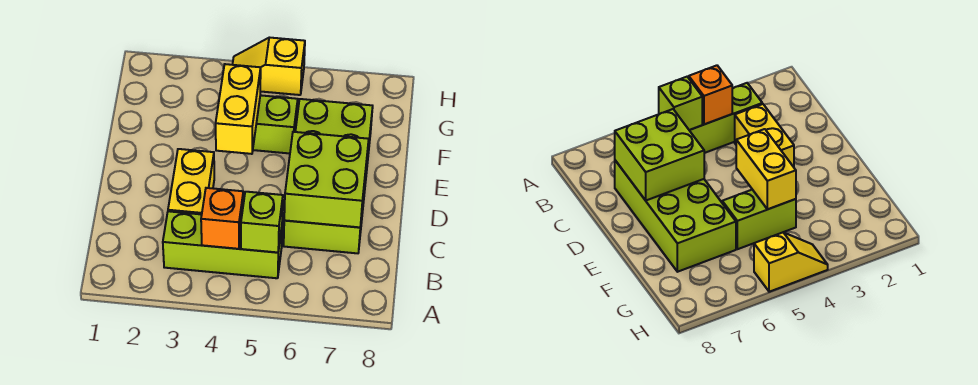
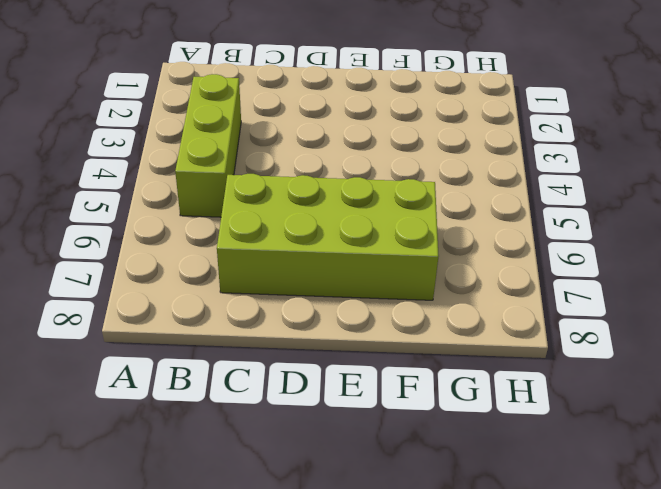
none -> yellow 1x2 brick [168,149,214,214]
none -> lime 1x2 brick [253,95,298,153]

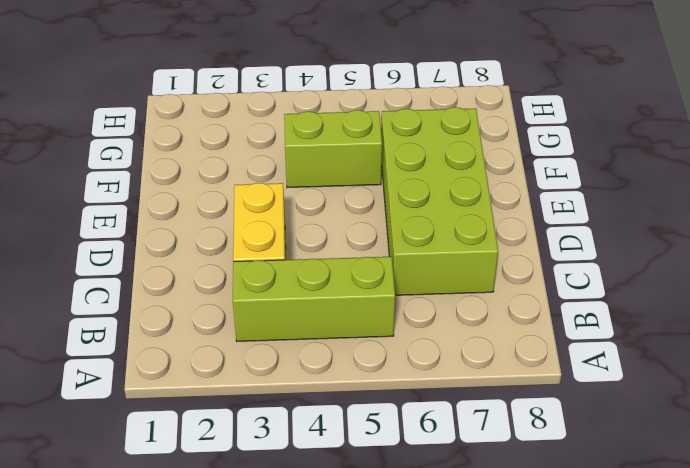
none -> yellow 1x2 slope [232,38,305,95]
none -> orange 1x1 brick [201,188,243,249]

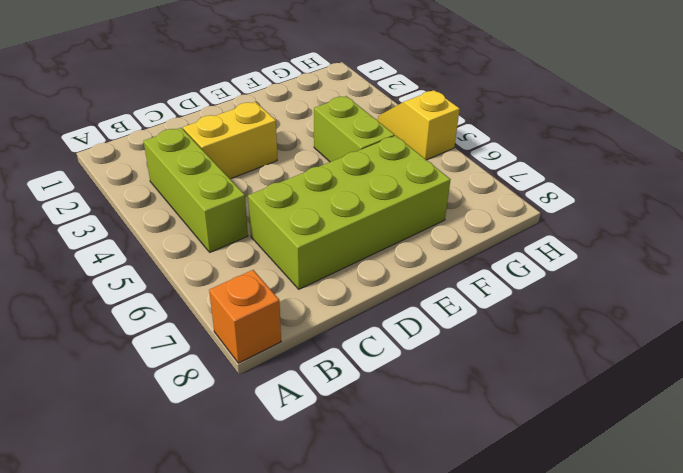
orange 1x1 brick [209,270,281,363] -> orange 1x1 brick moved to [201,188,243,249]
none -> lime 1x1 brick [241,192,283,253]
none -> lime 2x2 brick [284,132,369,227]

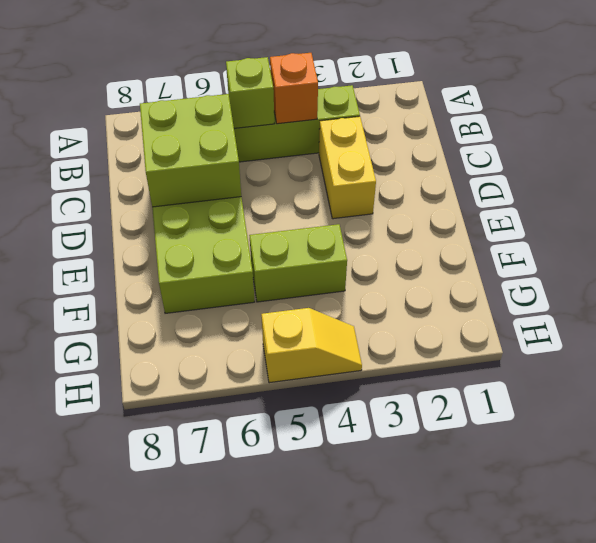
none -> yellow 1x2 brick [216,64,261,154]

